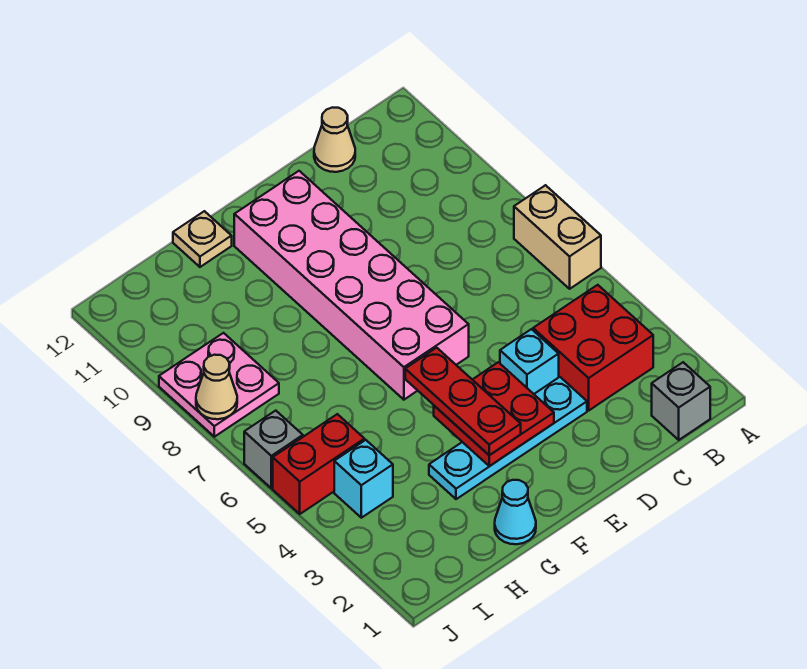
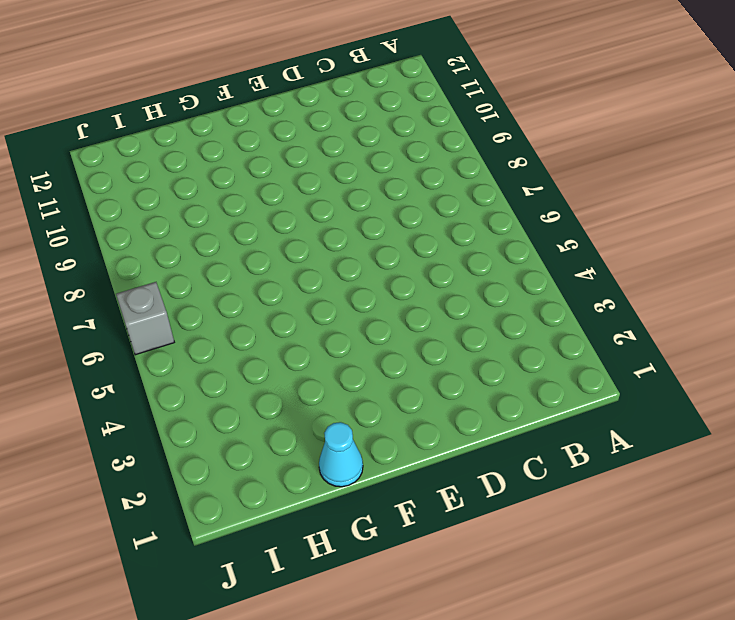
none -> tan 1x2 brick [514,185,601,289]
none -> grey 1x1 brick [652,362,710,440]
none -> red 2x2 brick [533,285,653,410]

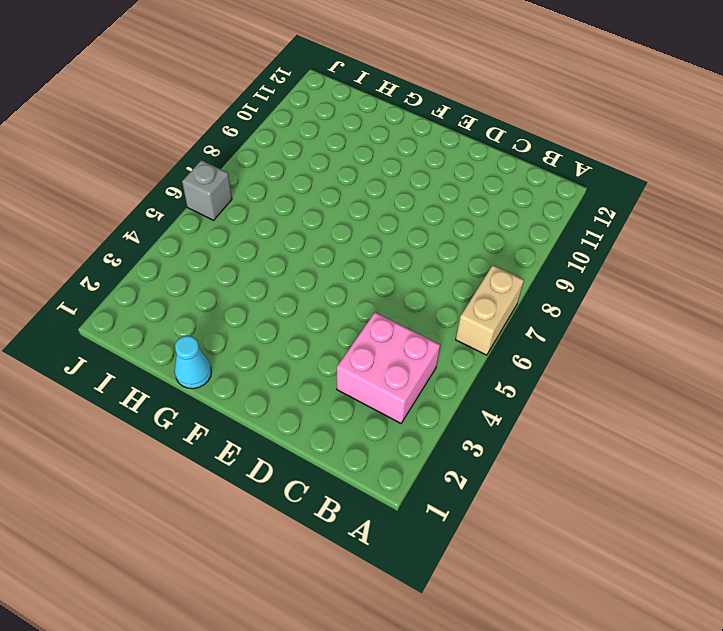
pink 2x2 brick [337,312,440,423] -> red 2x2 brick [533,285,653,410]
none -> grey 1x1 brick [652,362,710,440]
none -> tan 1x1 cone [314,107,355,172]
none -> cyan 1x4 plate [429,377,587,499]

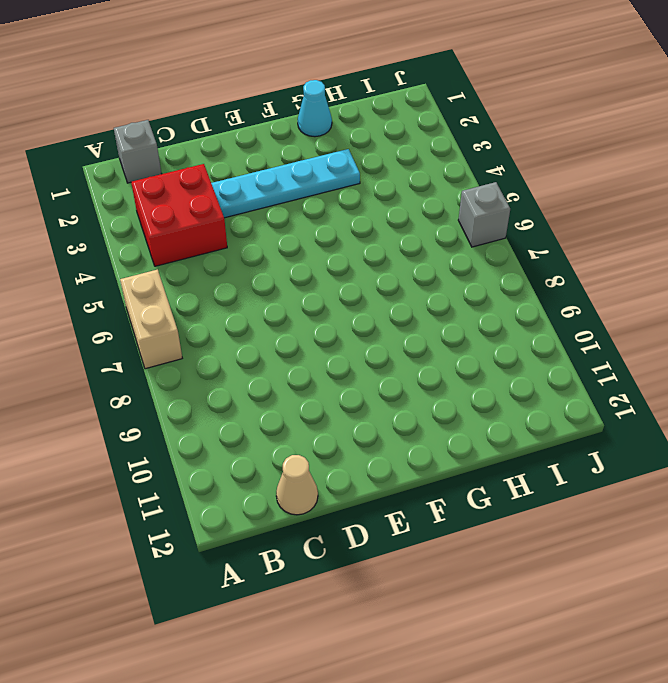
none -> cyan 1x1 brick [500,329,559,394]
none -> pink 2x6 brick [234,171,469,400]
none -> tan 1x1 plate [173,211,232,267]

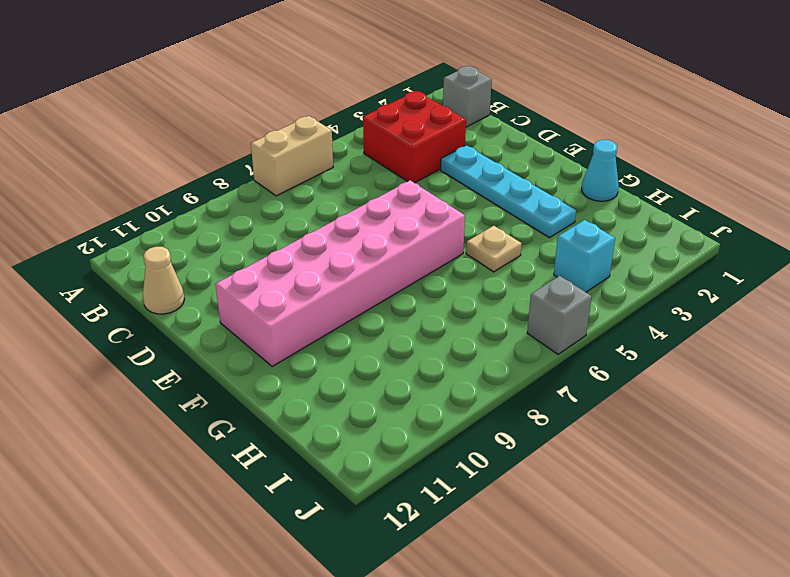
tan 1x1 plate [466,226,522,272] -> tan 1x1 plate moved to [173,211,232,267]
none -> cyan 1x1 brick [500,329,559,394]
none -> red 1x2 brick [273,414,364,514]
none -> pink 2x2 plate [159,333,279,437]

